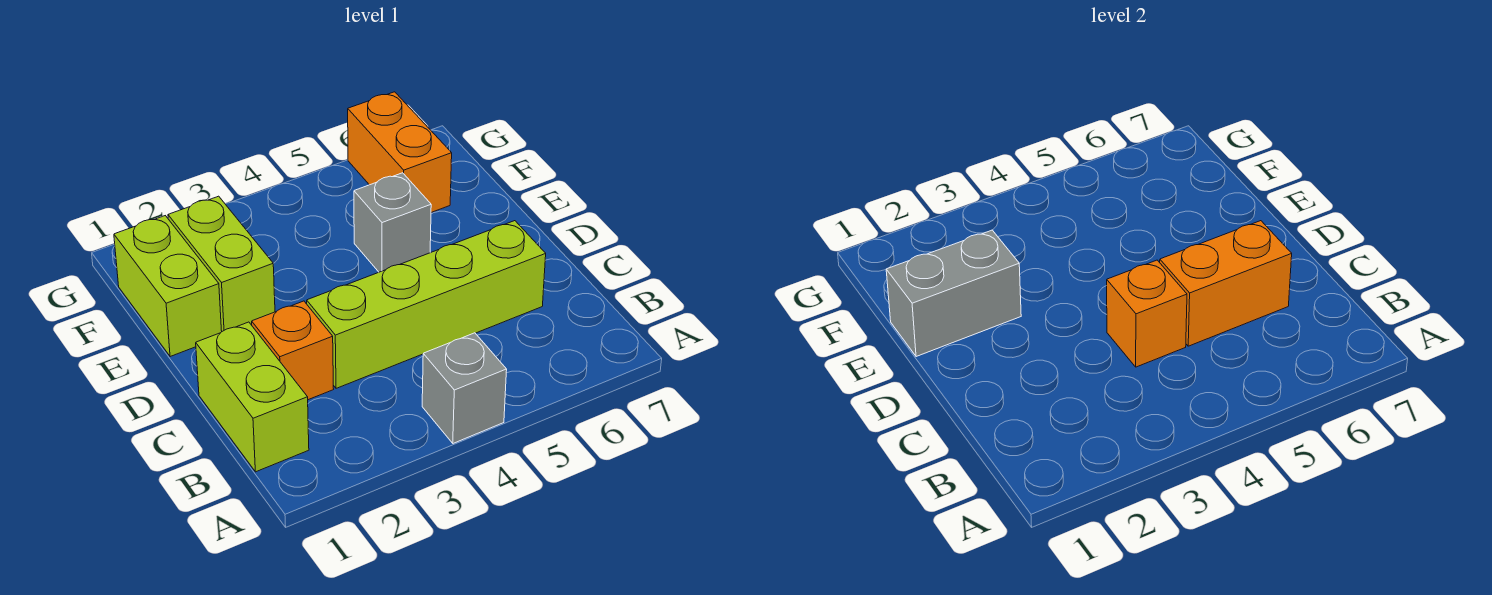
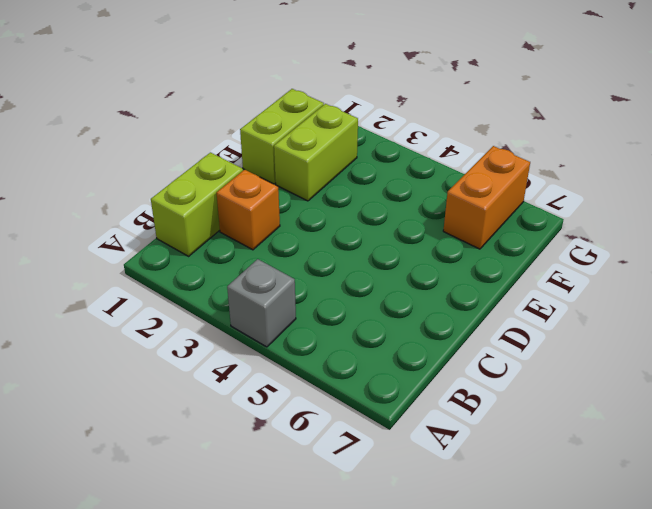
none -> lime 1x4 brick [307,221,546,388]
none -> grey 1x1 brick [354,173,431,272]

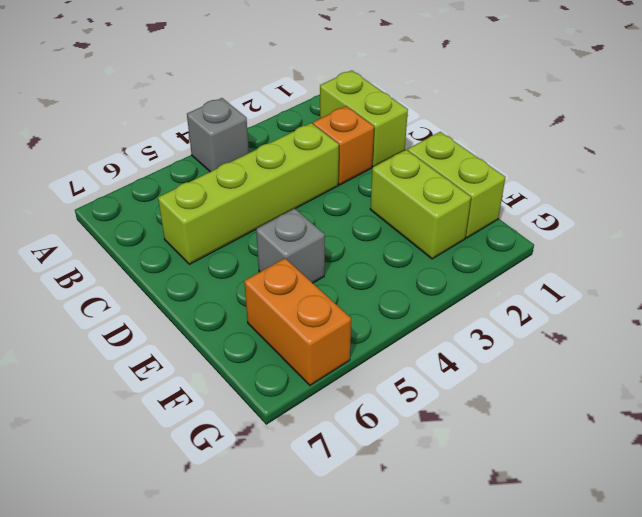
none -> orange 1x1 brick [1107,260,1187,367]
none -> orange 1x2 brick [1160,221,1292,346]

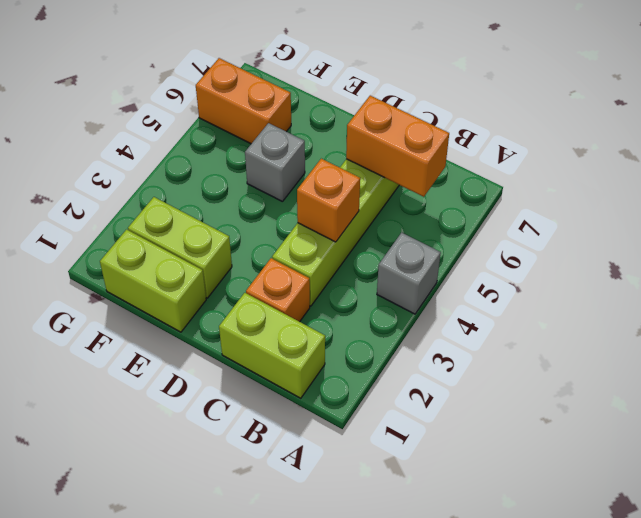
orange 1x2 brick [346,96,449,197] -> orange 1x2 brick turned to [1160,221,1292,346]
none -> grey 1x2 brick [886,230,1021,357]

